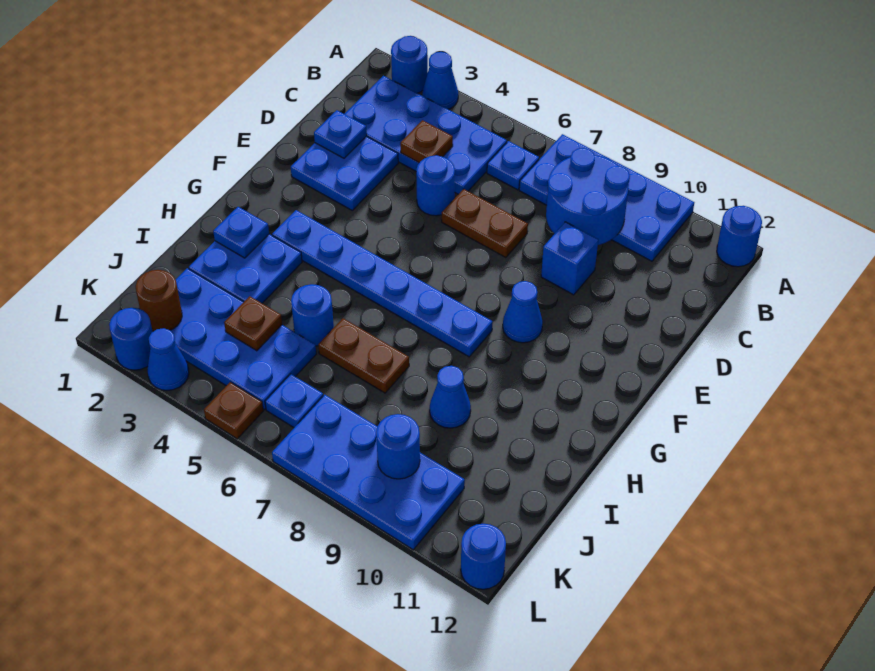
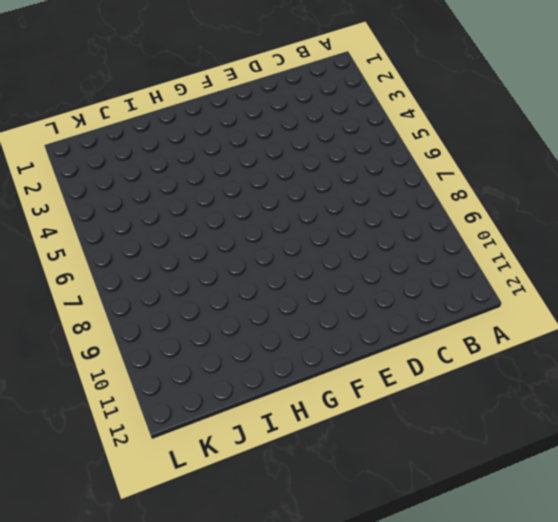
none -> blue 1x1 round brick [391,36,428,93]
none -> blue 1x1 cone [422,52,458,109]
none -> blue 2x4 plate [519,134,694,261]
none -> blue 1x1 round brick [717,206,762,267]

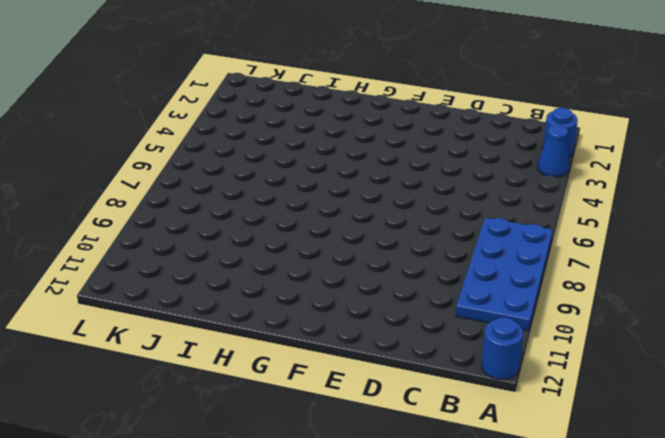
none -> blue 2x4 plate [345,76,507,194]
none -> blue 1x1 plate [487,141,539,190]
none -> blue 2x2 plate [291,136,398,210]
none -> blue 1x1 round brick [416,155,455,216]

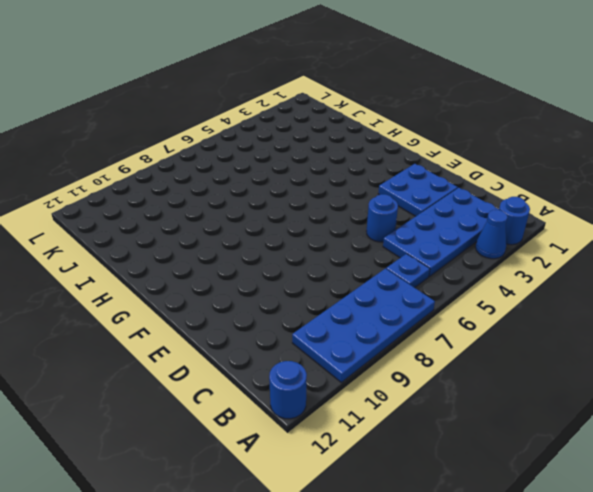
none -> brown 1x2 plate [442,189,528,258]
none -> blue 1x1 brick [541,222,598,295]
none -> blue 1x1 cone [503,281,543,343]
none -> blue 1x6 plate [272,210,492,357]

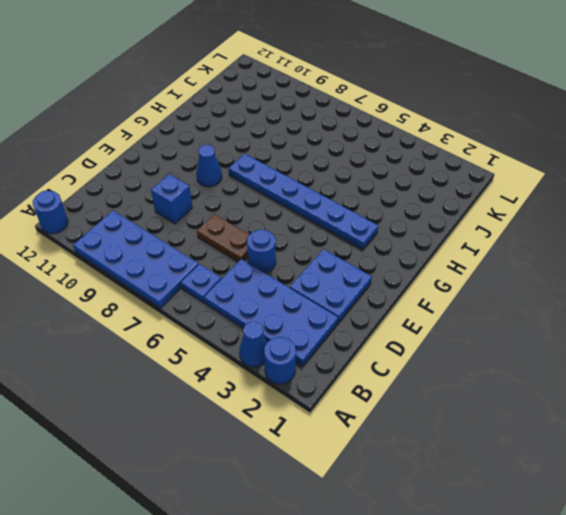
none -> blue 2x2 plate [189,234,302,303]
none -> blue 1x1 round brick [291,284,334,346]
none -> brown 1x2 plate [318,318,409,393]
none -> blue 1x1 cone [430,366,471,428]

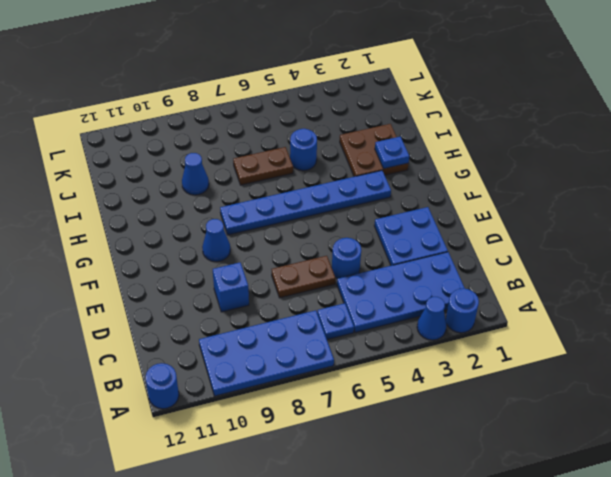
brown 2x2 plate [340,124,408,177] -> blue 2x2 plate [189,234,302,303]
none -> blue 2x4 plate [170,268,316,409]
none -> blue 1x1 plate [265,374,323,428]
none -> blue 2x4 plate [272,395,465,550]
none -> blue 1x1 round brick [109,308,153,370]

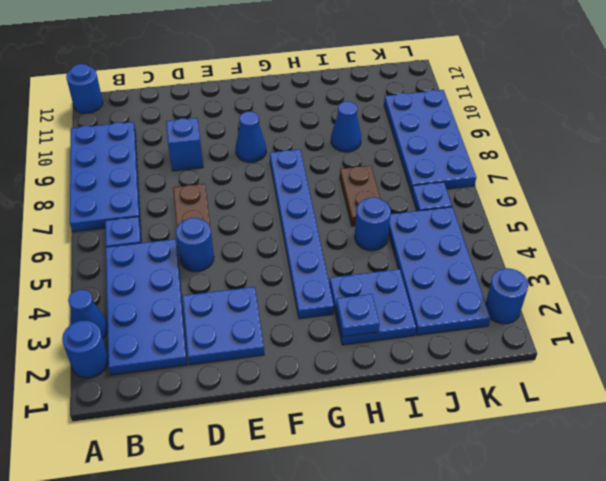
none -> blue 1x1 cone [147,328,189,390]
none -> brown 1x1 plate [204,382,263,439]
none -> blue 1x1 round brick [461,524,506,589]
none -> blue 2x2 round brick [546,148,630,245]

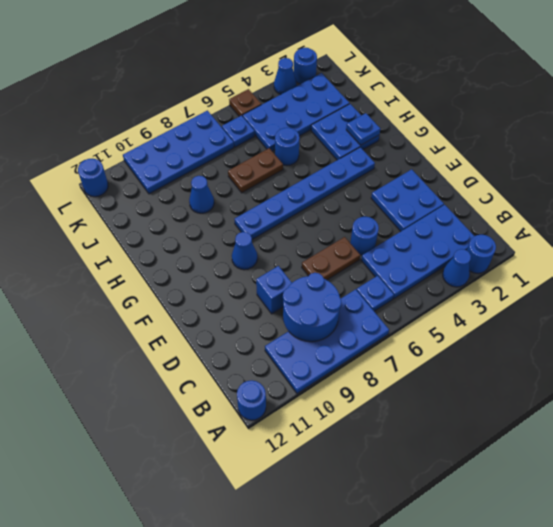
none -> brown 1x1 plate [400,120,453,163]
none -> blue 1x1 plate [314,110,367,158]
none -> brown 1x1 plate [224,296,282,351]
none -> brown 1x1 round brick [136,270,182,331]

